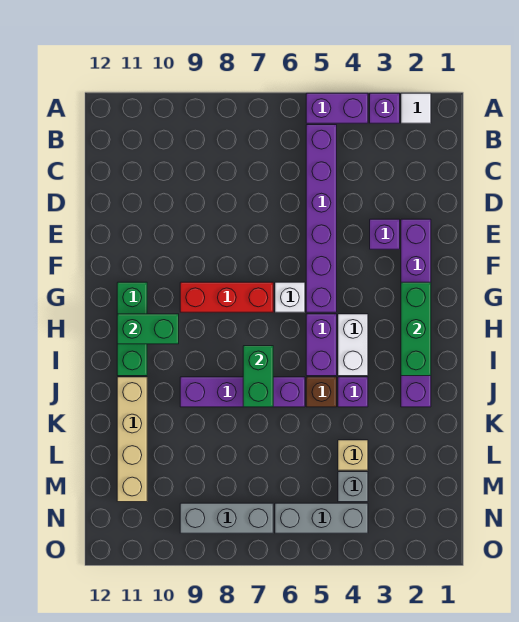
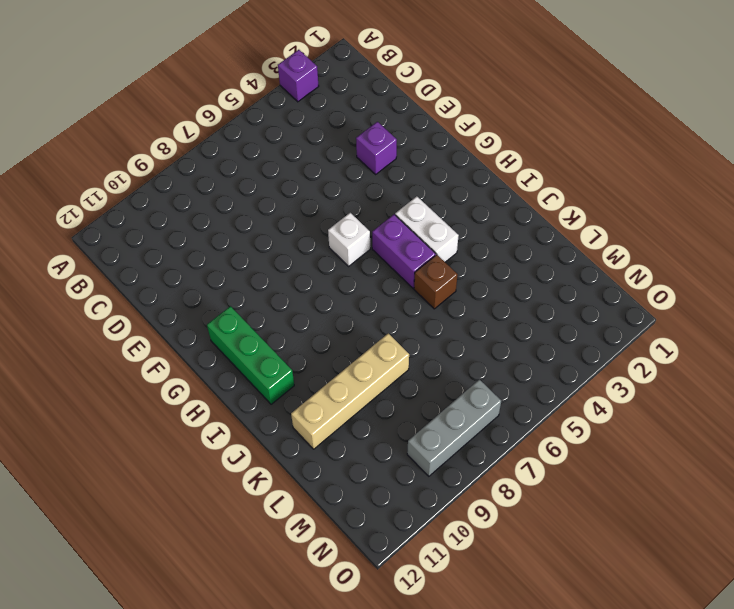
tan 1x4 brick [291,333,409,449] -> tan 1x4 brick turned to [117,377,147,502]
none -> white 1x1 tile [401,93,431,123]
none -> purple 1x2 brick [306,93,368,123]
none -> purple 1x6 brick [306,125,337,312]

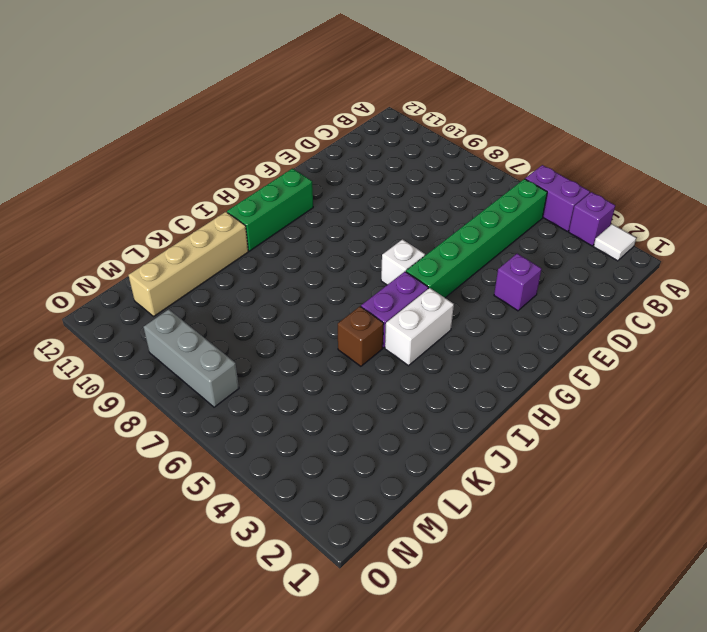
green 1x6 brick [406,179,547,298] -> purple 1x6 brick [306,125,337,312]
none -> purple 1x6 brick [401,219,431,407]
none -> red 1x3 brick [180,282,273,312]
none -> purple 1x1 brick [338,377,368,407]

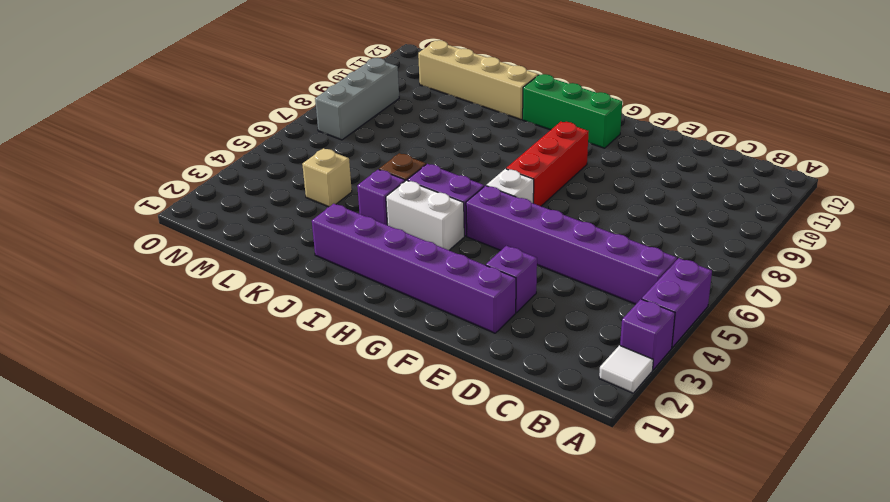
none -> purple 1x4 brick [180,377,305,407]
none -> grey 1x1 brick [338,472,368,502]
none -> grey 1x3 brick [275,503,368,533]

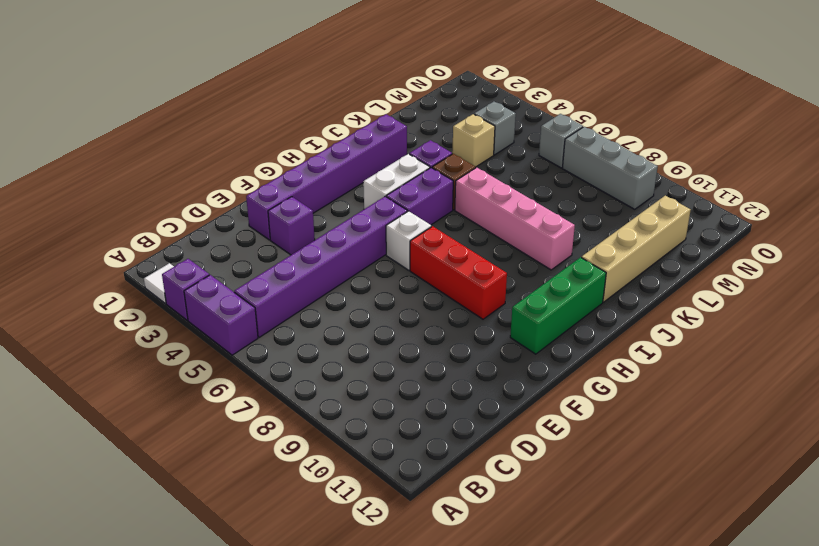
pink 1x4 brick [455,167,575,270] -> purple 1x4 brick [180,377,305,407]
grey 1x1 brick [539,114,583,168] -> grey 1x3 brick [275,503,368,533]
none -> green 1x3 brick [401,282,431,376]
none -> green 1x2 brick [117,314,179,344]
none -> green 1x2 brick [243,346,273,407]

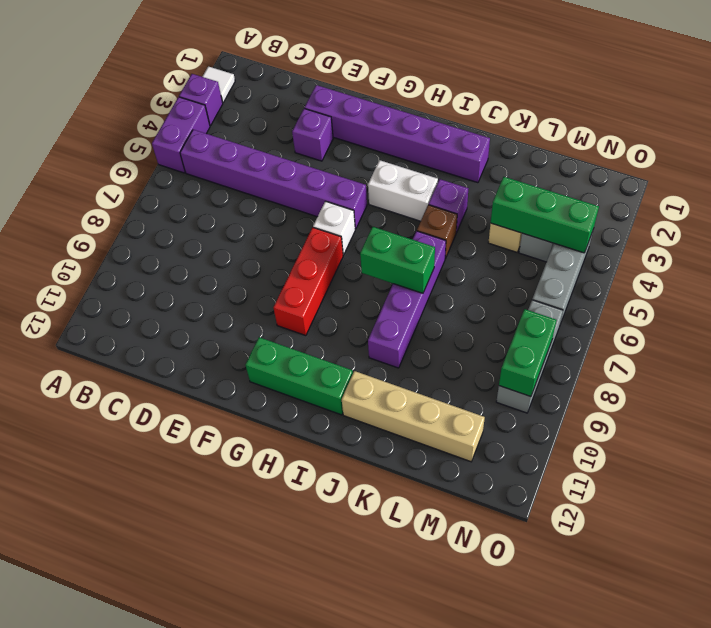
green 1x3 brick [491,177,599,253] -> green 1x3 brick moved to [401,282,431,376]
green 1x2 brick [499,309,557,397] -> green 1x2 brick moved to [117,314,179,344]
none -> purple 1x2 brick [306,314,337,376]

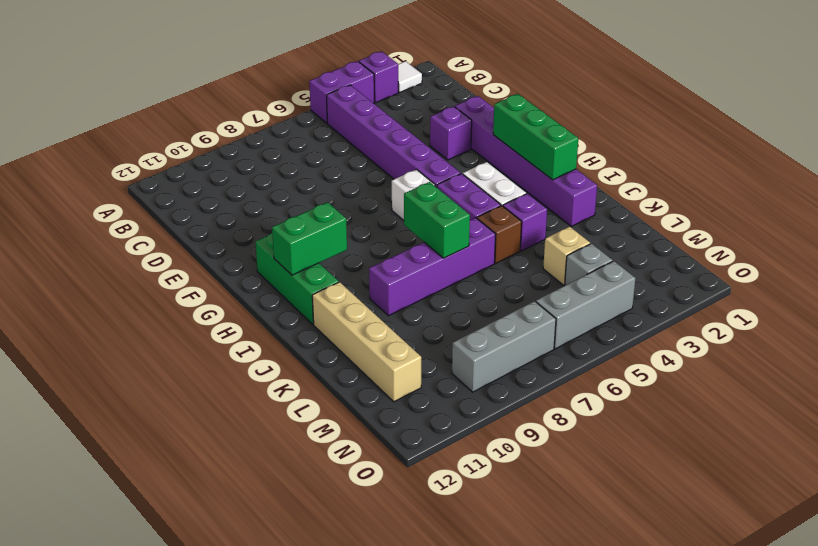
none -> red 1x3 brick [180,282,273,312]

